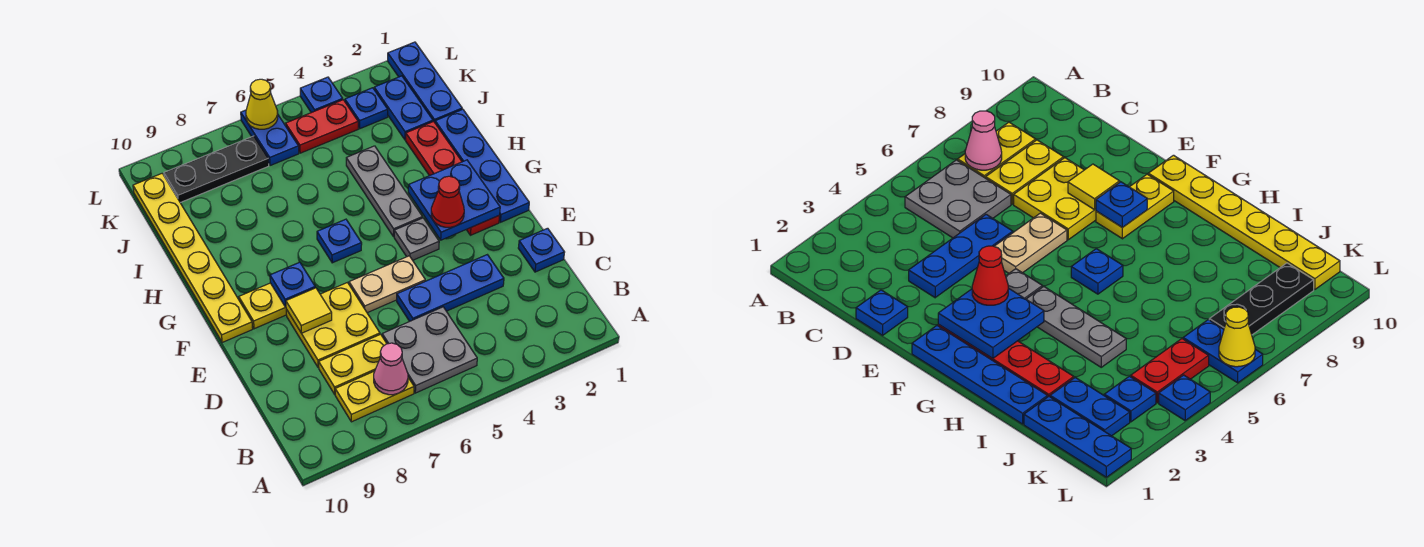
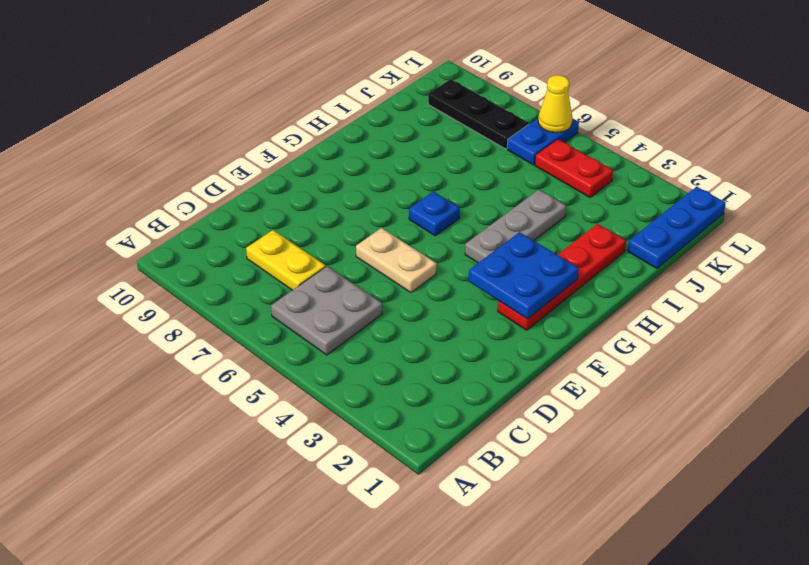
none -> yellow 1x2 plate [335,371,414,422]
none -> blue 1x1 plate [518,228,565,272]
none -> blue 1x3 plate [397,255,504,321]

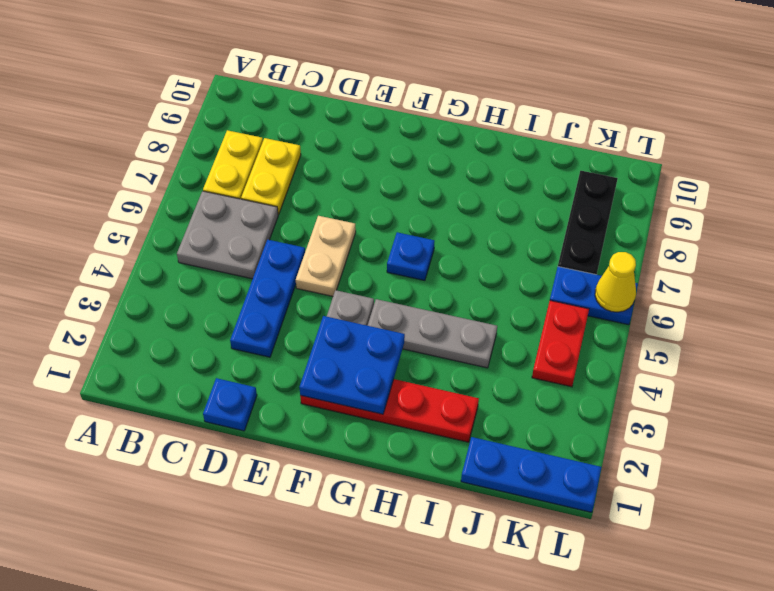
none -> yellow 2x2 plate [286,283,380,368]
none -> blue 1x4 plate [435,109,529,222]
none -> yellow 1x2 plate [239,283,286,329]

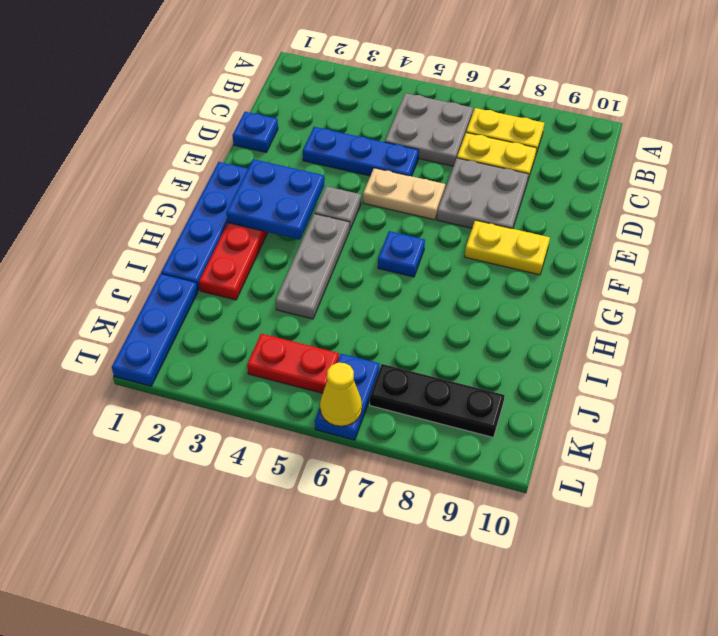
grey 2x2 plate [437,158,528,229] -> yellow 2x2 plate [286,283,380,368]
none -> yellow 1x6 plate [133,173,253,343]
none -> blue 1x2 plate [374,76,433,140]
none -> blue 1x1 plate [345,88,388,129]

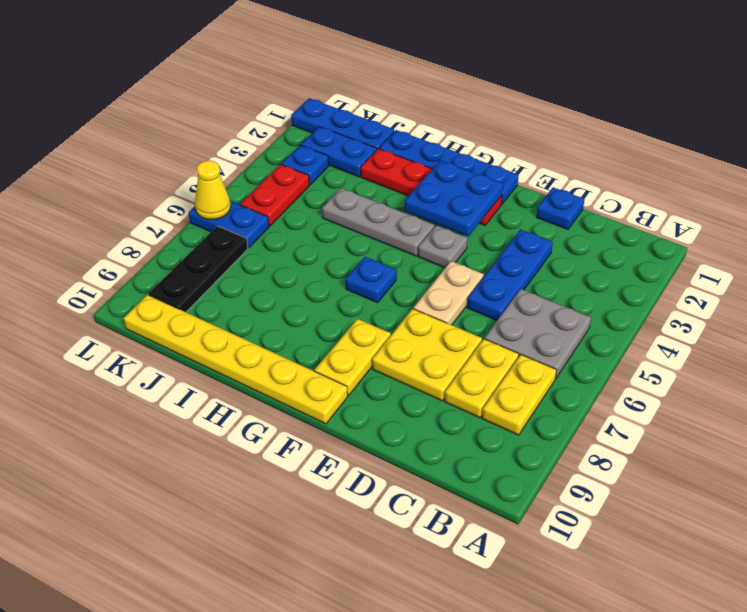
none -> blue 1x1 plate [300,77,343,113]
none -> pink 1x1 cone [374,343,408,395]
none -> yellow 1x1 tile [286,288,332,333]

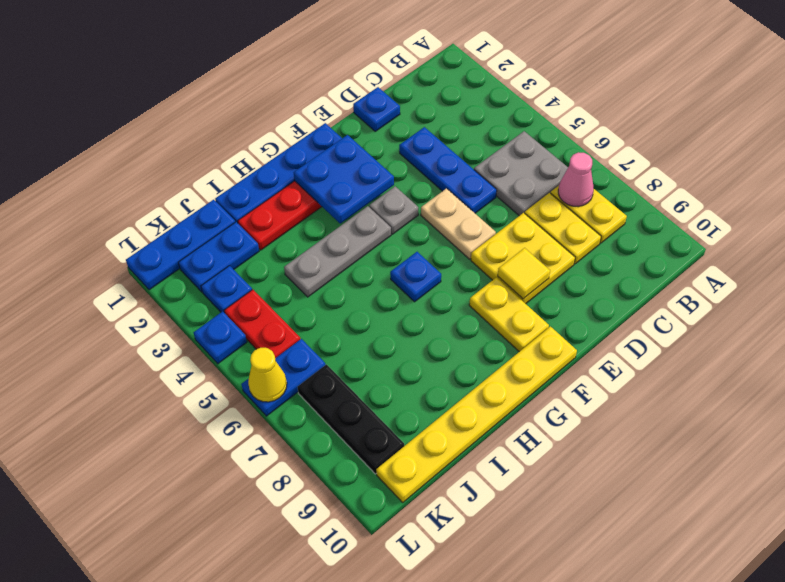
none -> blue 1x1 plate [270,262,315,307]
none -> red 1x1 cone [431,176,464,227]

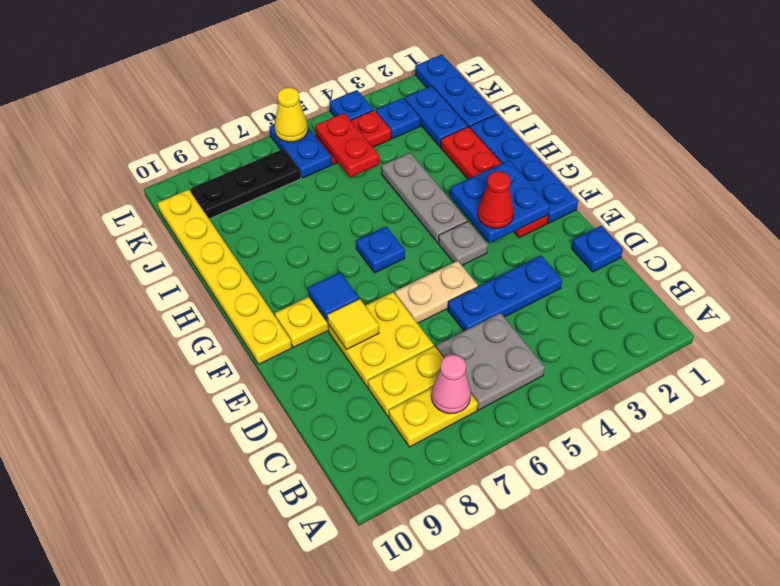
blue 1x1 tile [308,273,359,322] -> blue 1x1 plate [270,262,315,307]
red 1x2 plate [316,113,379,177] -> none

